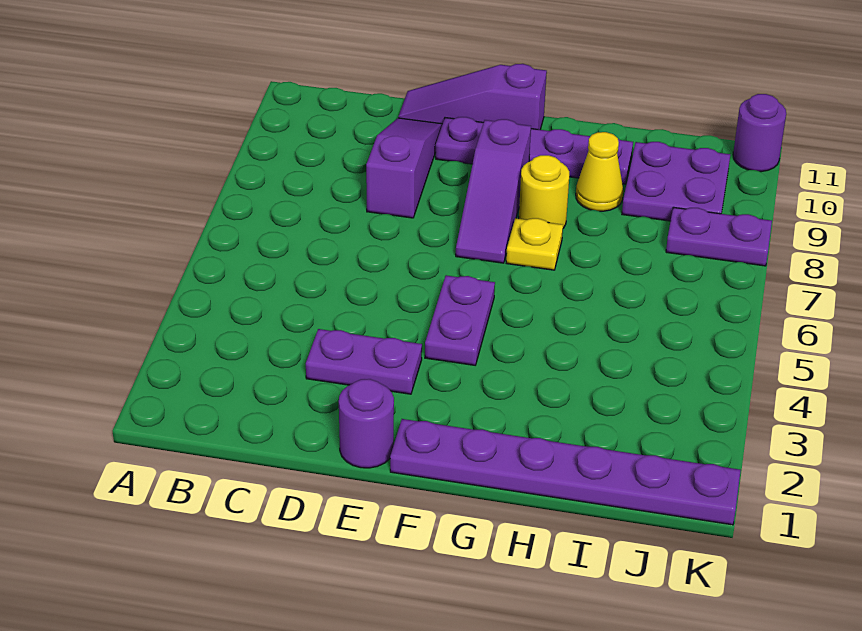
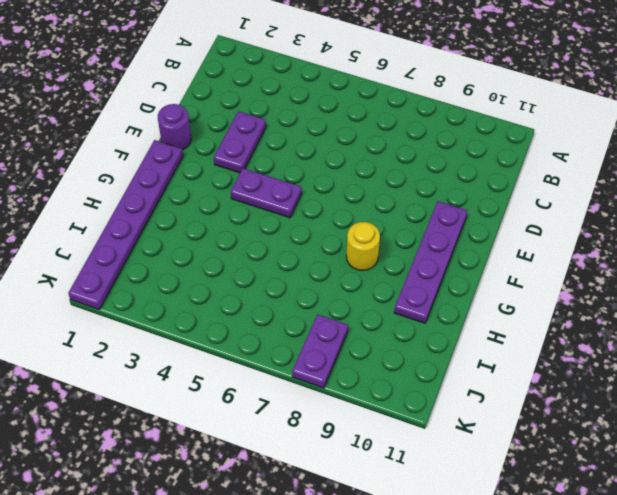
none -> purple 1x3 slope [366,118,442,218]
none -> purple 1x3 slope [398,64,547,130]
none -> purple 1x3 slope [456,119,531,263]

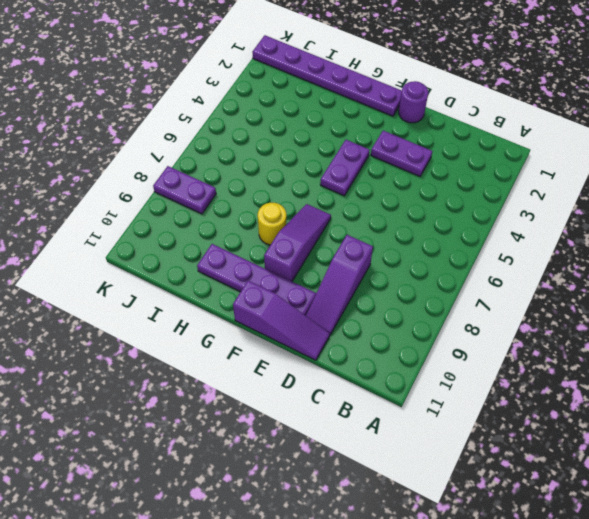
none -> yellow 1x1 plate [506,218,563,270]
none -> yellow 1x1 cone [576,132,623,211]
none -> purple 2x2 plate [622,142,730,221]

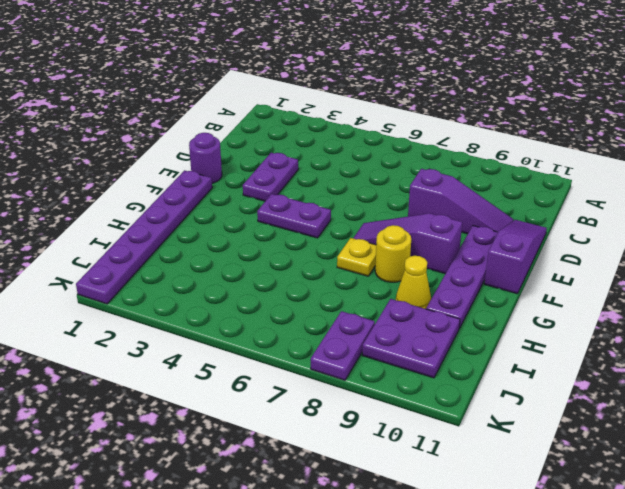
none -> purple 1x1 round brick [733,94,786,172]

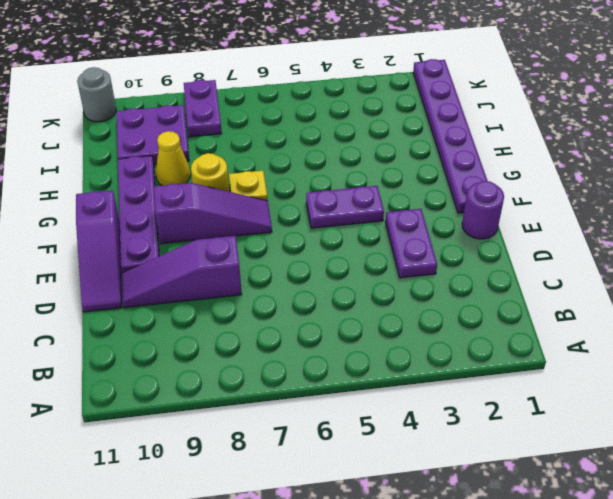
grey 1x1 round brick [77,67,116,122] -> purple 1x1 round brick [733,94,786,172]

